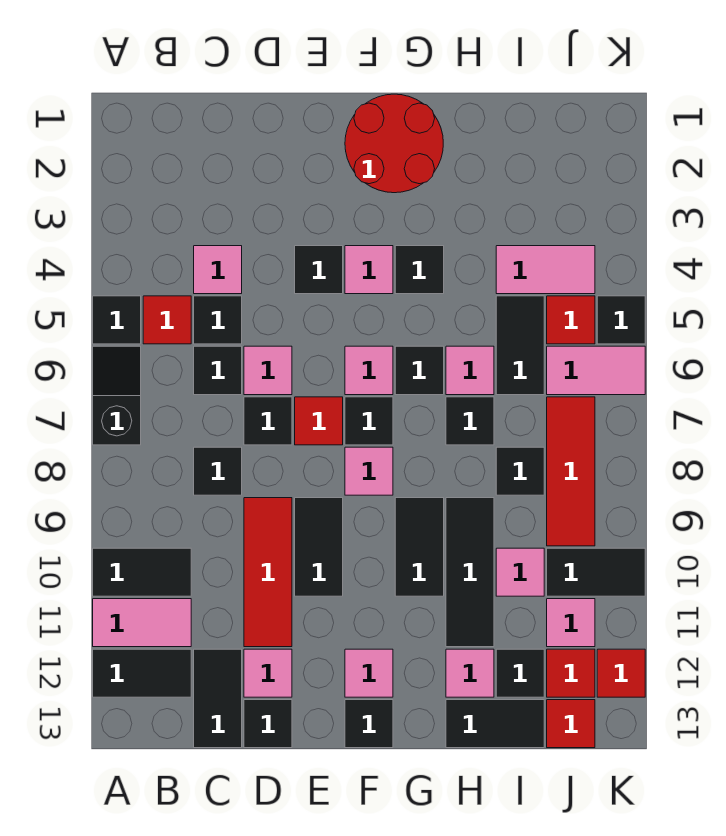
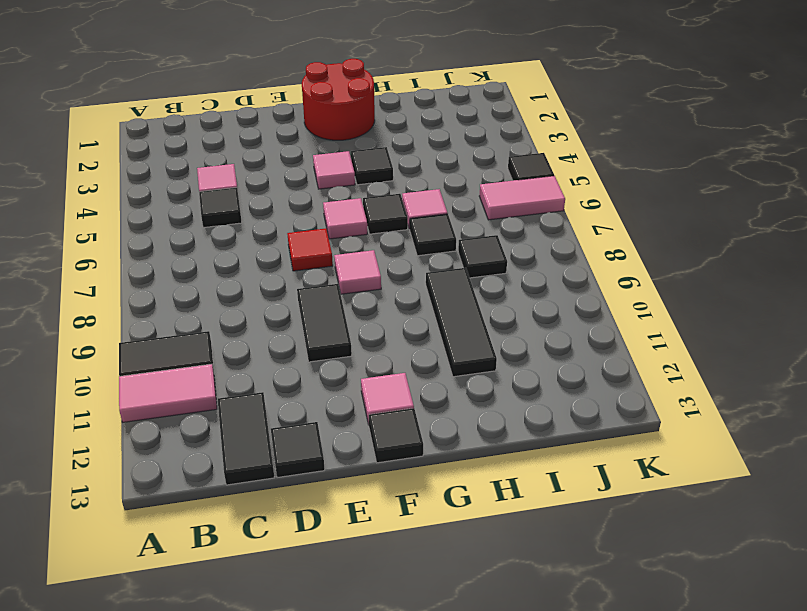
none -> black 1x1 tile [93,296,141,344]
none -> black 1x2 slope [93,346,141,445]
none -> black 1x2 tile [93,649,191,697]
none -> red 1x1 tile [143,296,191,344]

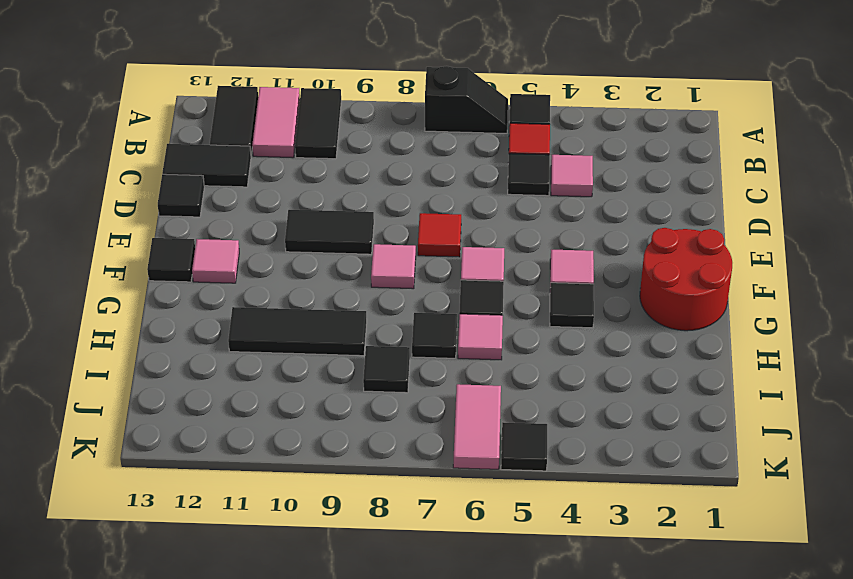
none -> black 1x1 tile [194,346,242,395]
none -> black 1x1 tile [194,447,242,495]
none -> pink 1x1 tile [244,346,292,395]
none -> black 1x1 tile [244,397,292,445]

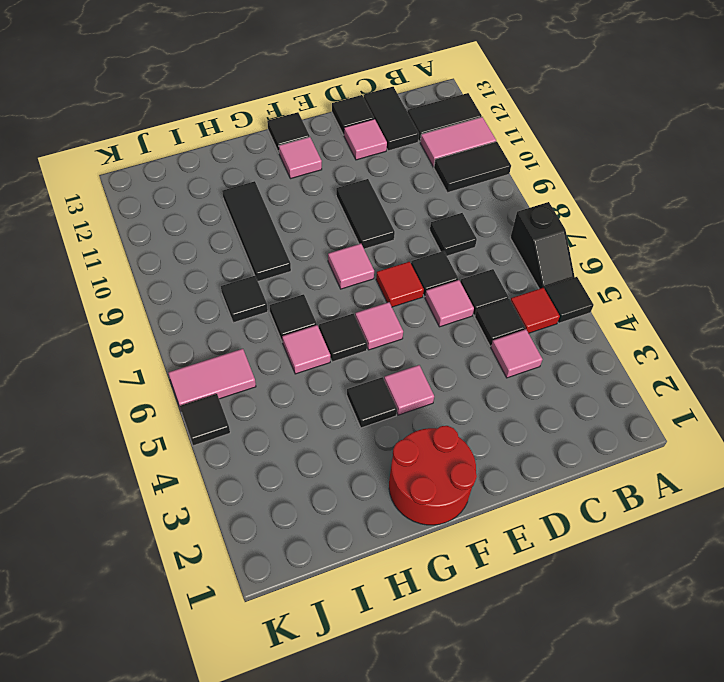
none -> red 1x3 tile [244,498,292,647]
none -> black 1x1 tile [295,246,343,294]
none -> black 1x1 tile [345,397,393,445]
none -> black 1x2 tile [395,498,444,596]

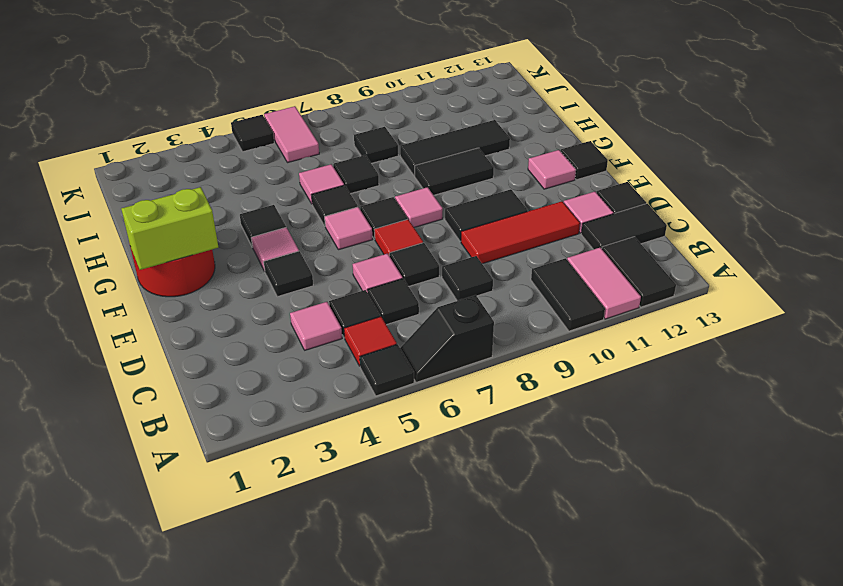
lime 1x2 brick [121,187,219,270] -> none
none -> pink 1x1 tile [446,649,494,697]
none -> black 1x2 tile [446,700,544,748]
none -> pink 1x2 tile [496,246,595,294]
none -> black 1x2 tile [496,296,544,395]

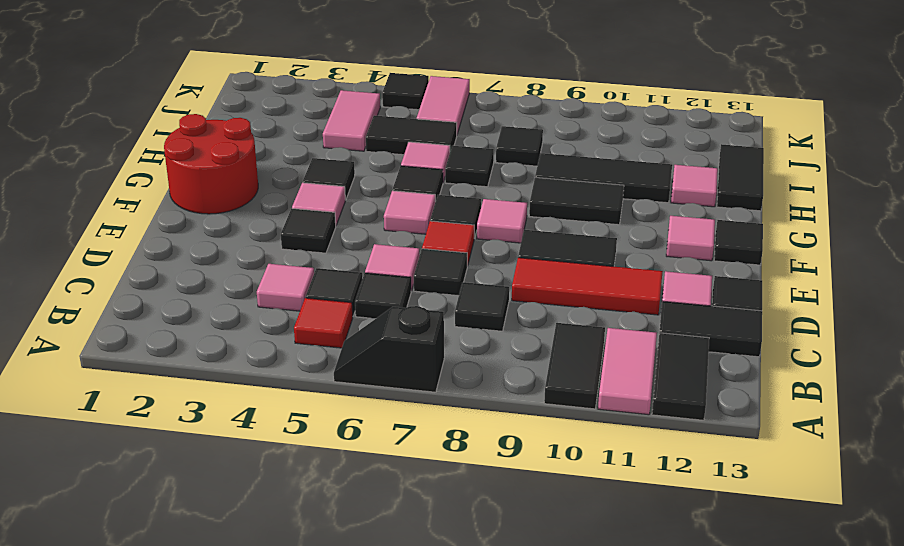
none -> black 1x1 tile [93,296,141,344]
none -> pink 1x1 tile [496,548,544,596]
none -> black 1x1 tile [496,649,544,697]
none -> red 1x1 tile [547,296,595,344]

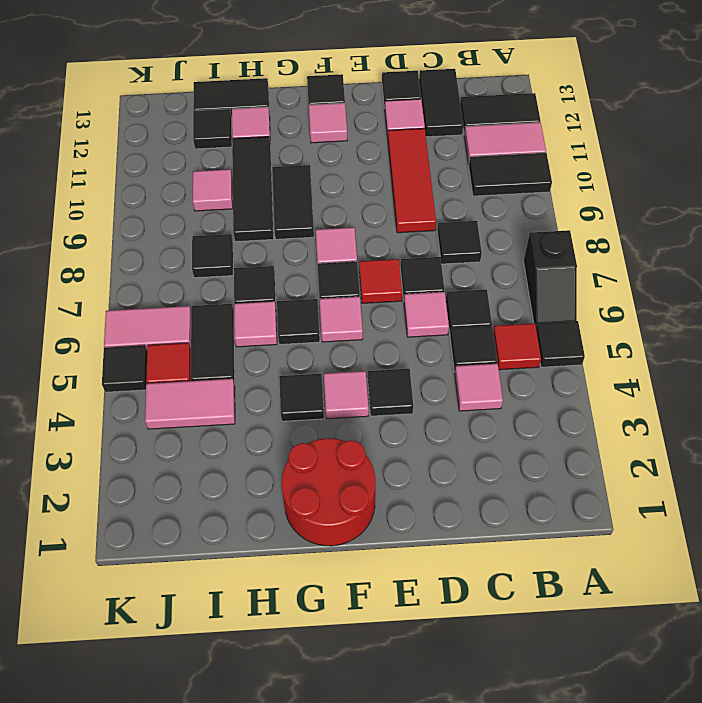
none -> black 1x2 tile [295,498,343,596]
none -> red 1x3 tile [547,397,595,546]
none -> black 1x2 tile [547,548,645,596]
none -> pink 1x1 tile [547,599,595,647]

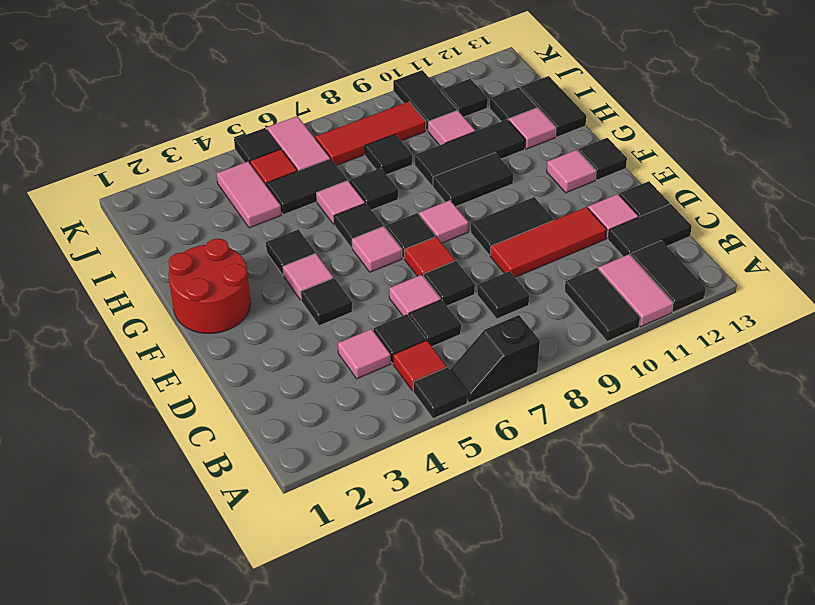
black 1x1 tile [441,79,488,117] -> pink 1x1 tile [547,599,595,647]
none -> red 1x1 tile [547,649,595,697]
none -> red 1x1 tile [547,700,595,748]
none -> red 1x1 tile [597,649,645,697]

